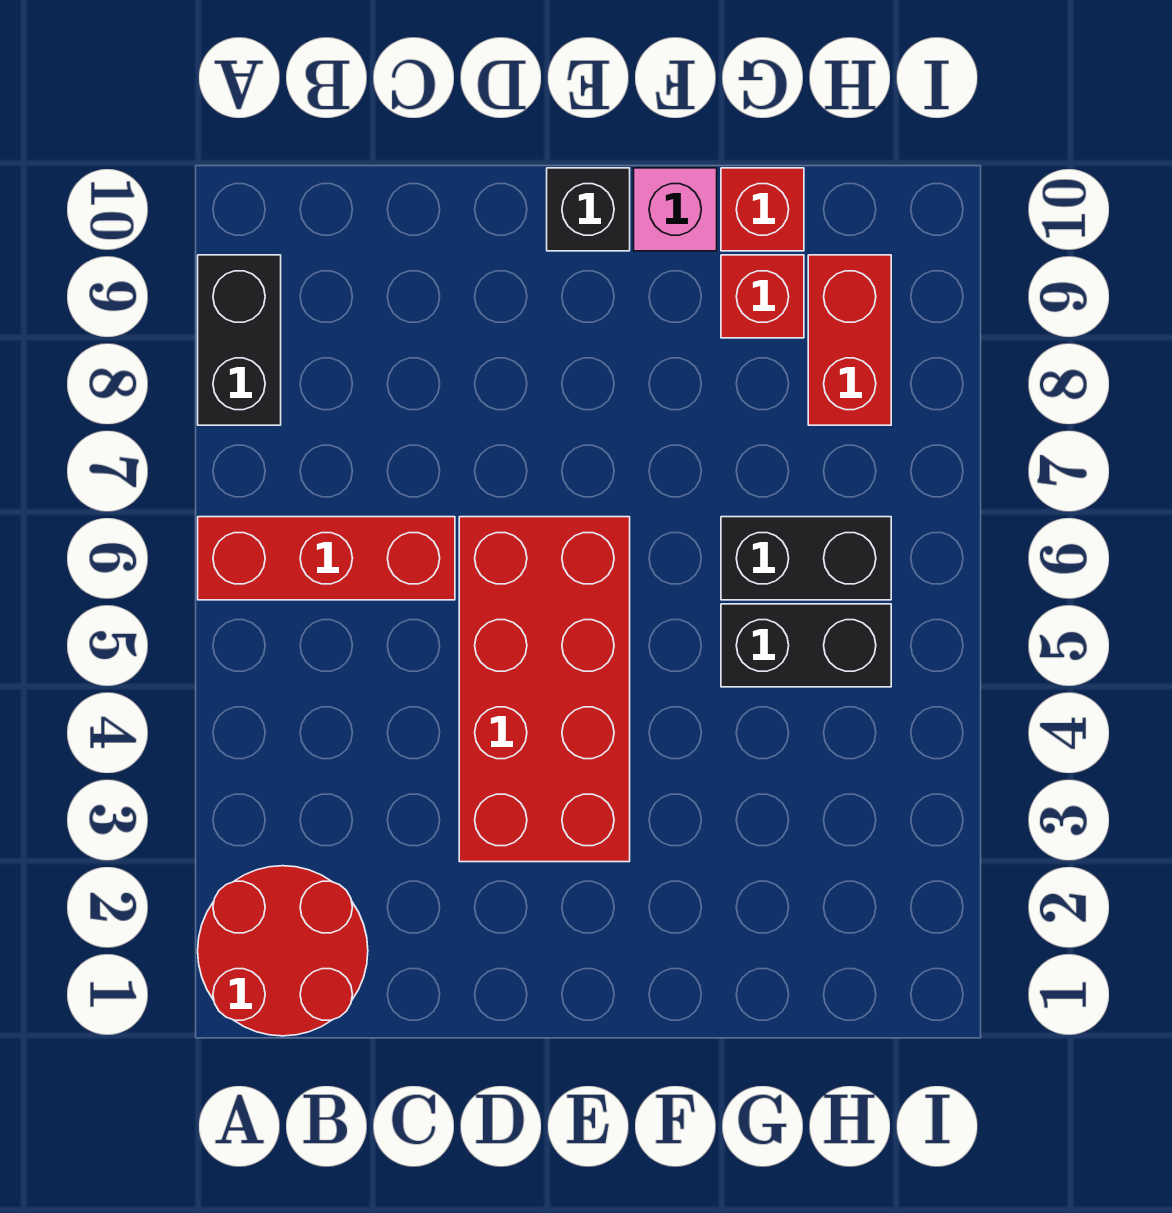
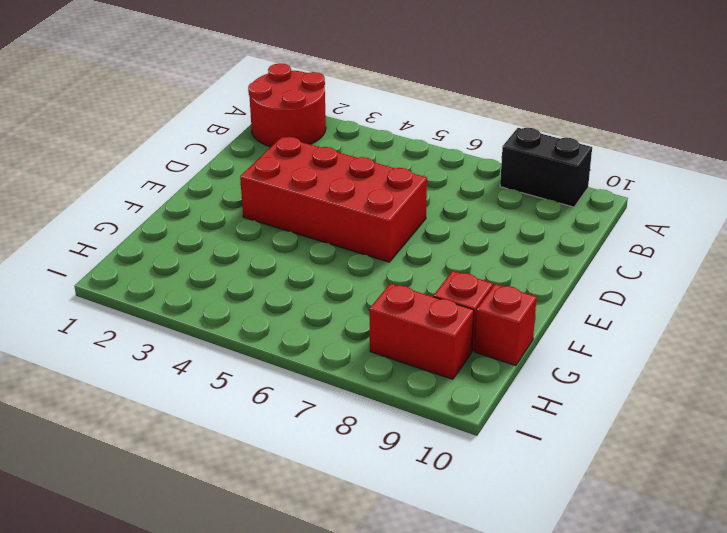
none -> red 1x3 brick [198,517,455,600]
none -> black 1x1 brick [547,168,630,251]

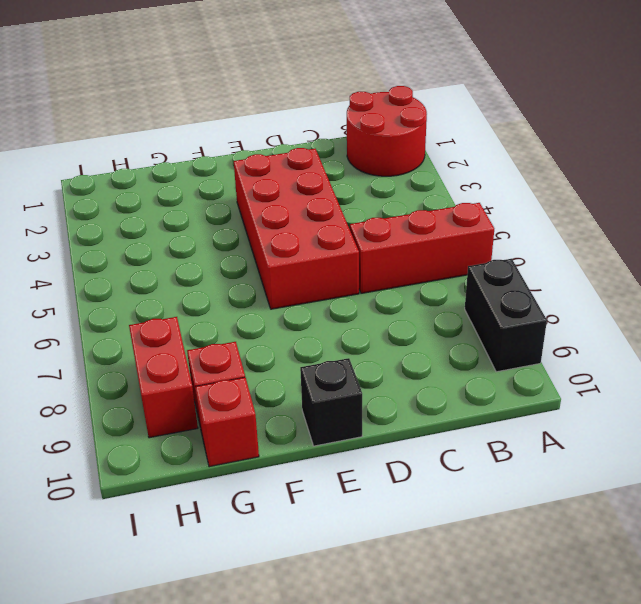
none -> pink 1x1 brick [634,168,717,251]
none -> black 1x2 brick [721,604,891,687]

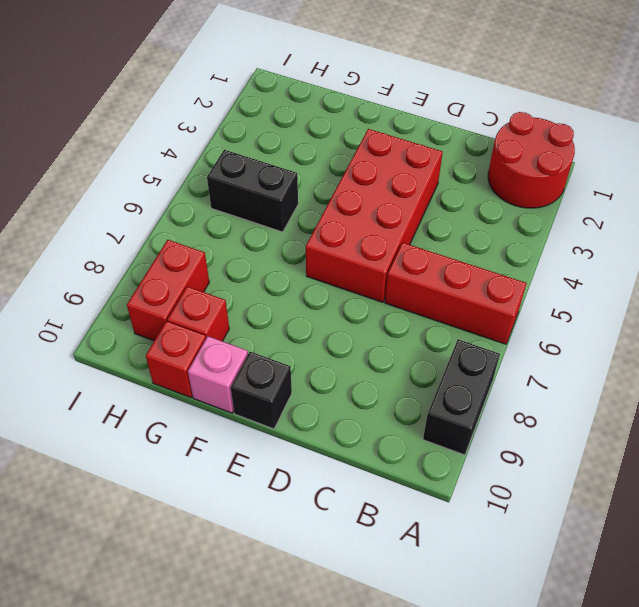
none -> black 1x2 brick [721,517,891,600]

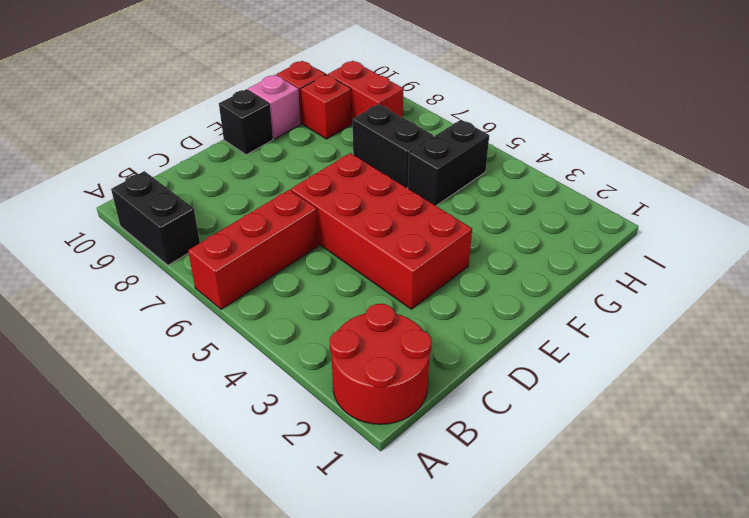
black 1x2 brick [353,104,433,188] -> black 1x2 brick turned to [721,517,891,600]

